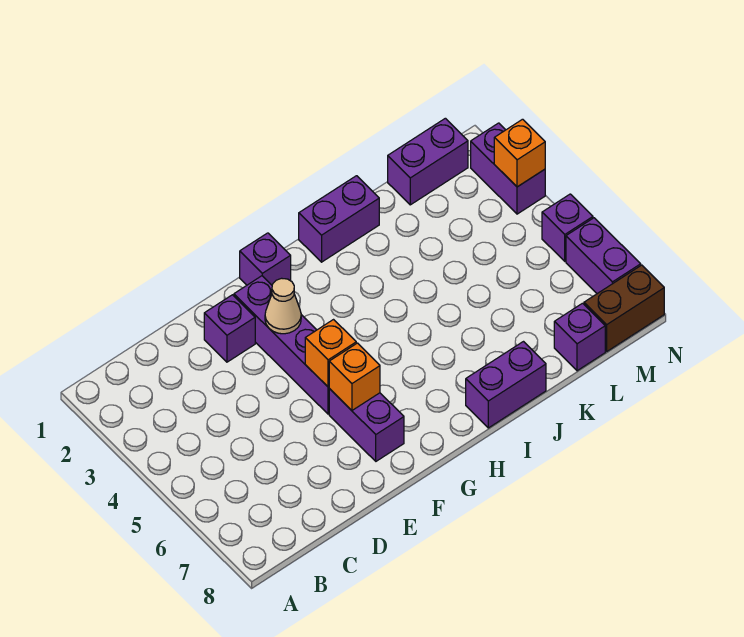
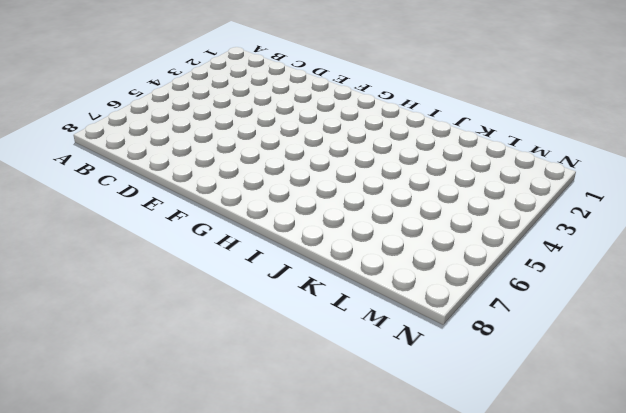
none -> purple 1x1 brick [204,295,255,362]
none -> purple 1x4 brick [234,276,329,414]
none -> purple 1x2 brick [329,389,404,461]

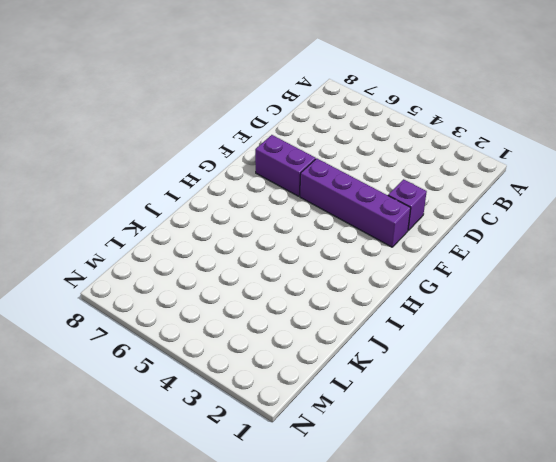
none -> purple 1x1 brick [240,233,291,285]
none -> purple 1x2 brick [299,176,379,262]
none -> purple 1x2 brick [466,342,546,428]

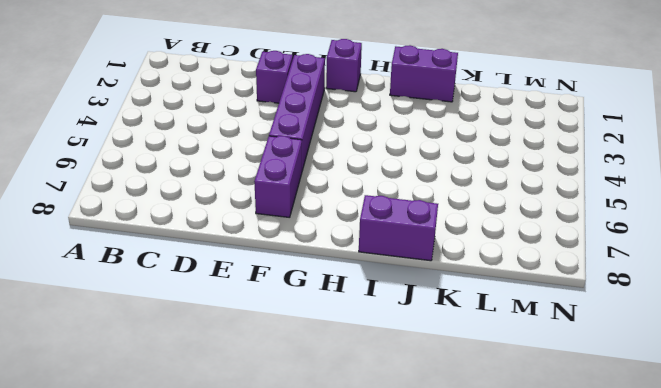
none -> purple 1x2 brick [388,118,468,205]
none -> purple 1x1 brick [554,303,605,371]
none -> brown 1x2 brick [584,265,664,351]

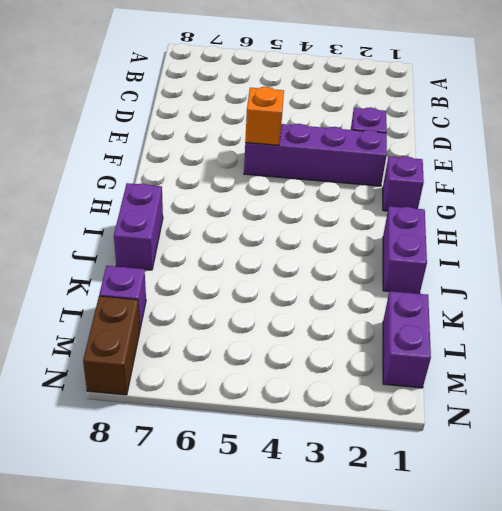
none -> purple 1x2 brick [329,389,404,461]
none -> purple 1x2 brick [471,123,545,214]
none -> purple 1x1 brick [542,194,593,261]

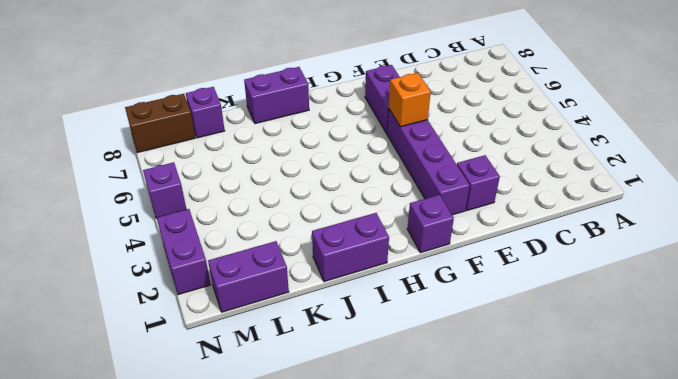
none -> purple 1x2 brick [566,218,641,294]
none -> tan 1x1 cone [265,278,301,334]
none -> orange 1x1 brick [329,343,380,410]

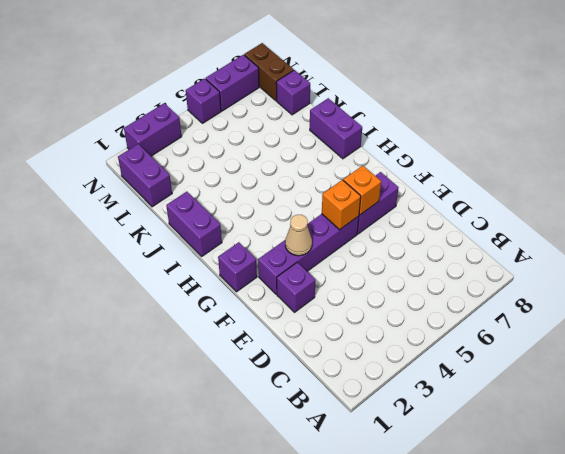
none -> orange 1x1 brick [494,119,545,187]

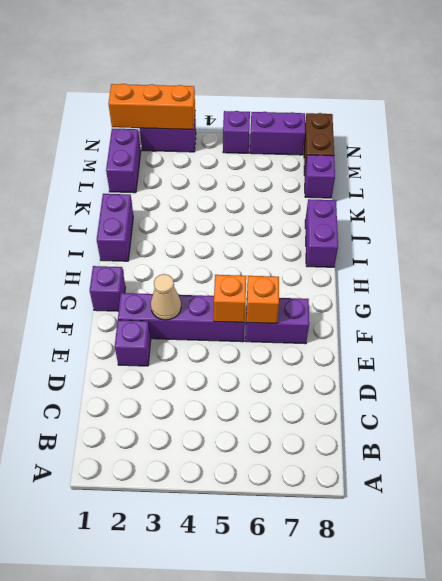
orange 1x3 brick [108,84,195,130] -> orange 1x1 brick [494,119,545,187]

